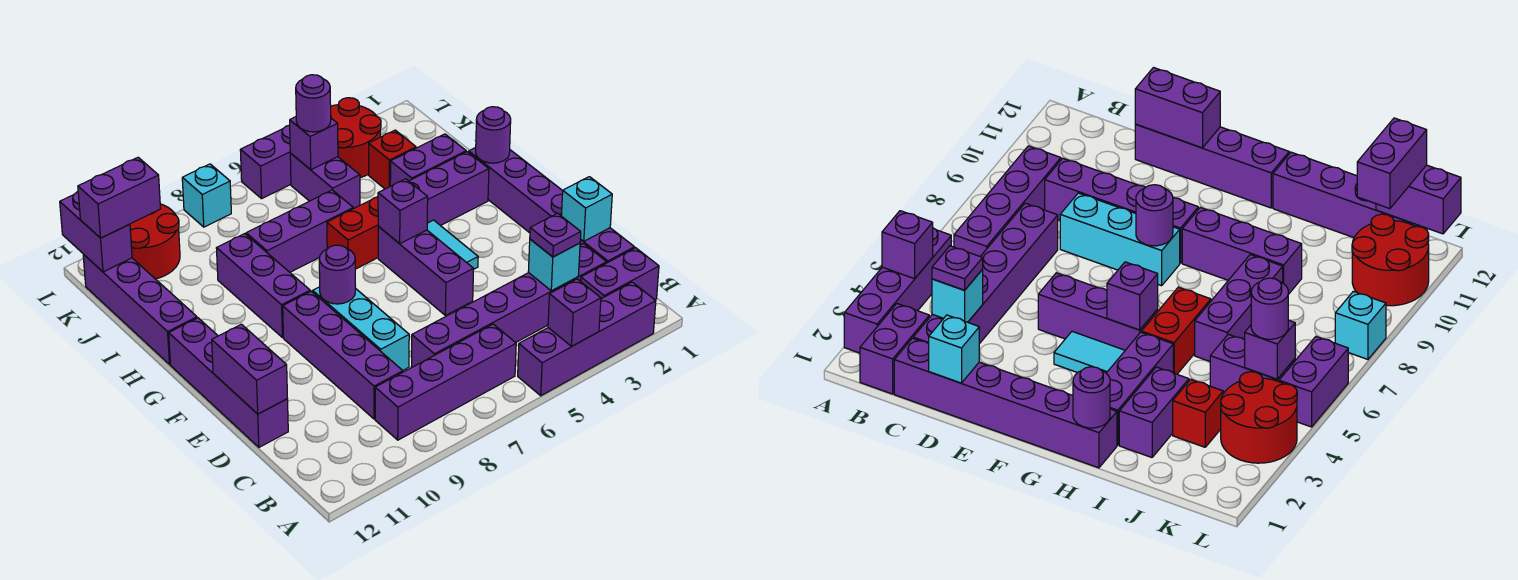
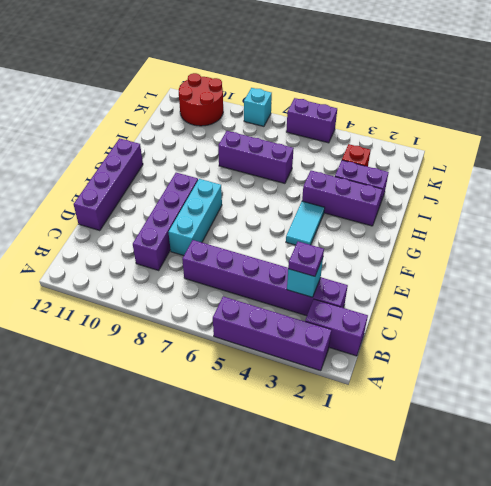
none -> purple 1x4 brick [375,324,516,440]
none -> purple 1x6 brick [469,147,634,263]
none -> purple 1x3 brick [378,227,474,315]
none -> purple 1x3 brick [216,234,310,338]

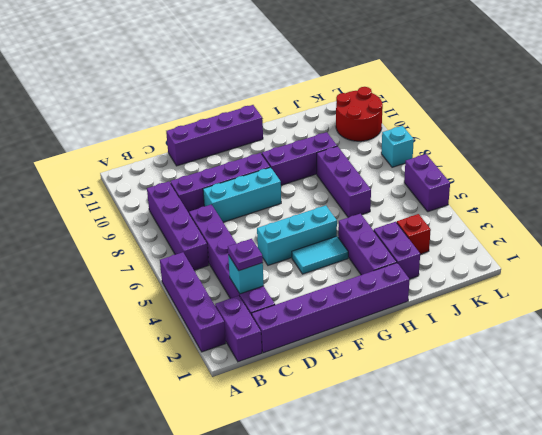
cyan 1x3 brick [257,205,337,265] -> purple 1x3 brick [378,227,474,315]
none -> red 1x2 brick [327,197,379,269]
none -> purple 1x4 brick [83,254,197,365]
none -> purple 1x2 brick [290,153,360,209]
none -> red 2x2 round brick [331,98,381,178]

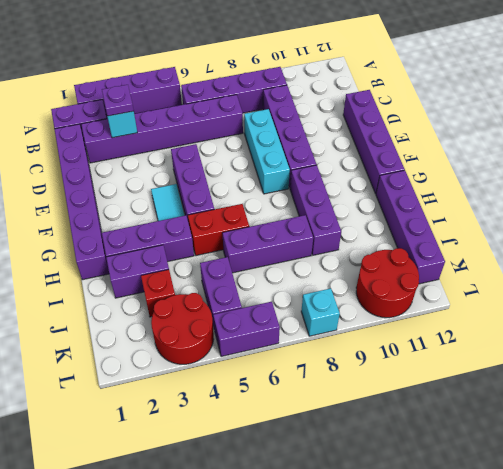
none -> purple 1x1 brick [548,279,601,346]
none -> cyan 1x1 brick [561,177,612,241]
none -> purple 1x2 brick [212,324,287,414]
none -> purple 1x1 round brick [319,245,355,304]

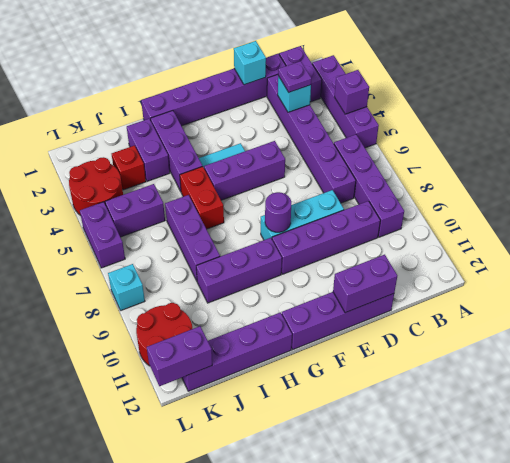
none -> purple 1x1 brick [378,179,428,244]
none -> purple 1x1 round brick [476,107,511,163]
none -> purple 1x1 brick [290,117,338,170]
none -> purple 1x1 round brick [296,75,331,132]

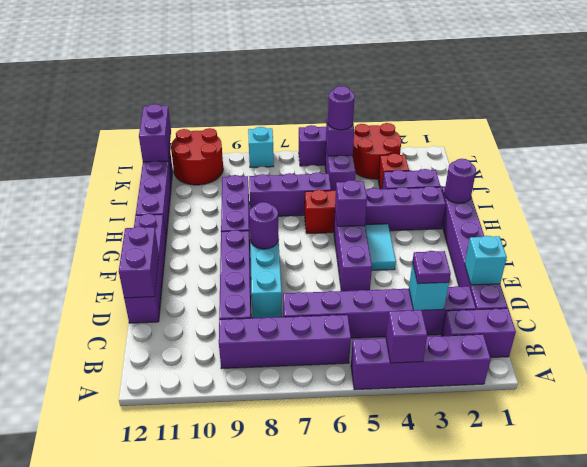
none -> purple 1x2 brick [78,157,161,238]

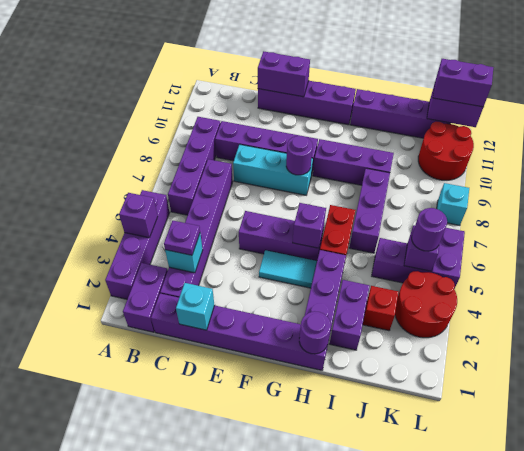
purple 1x2 brick [433,59,494,107] -> purple 1x2 brick turned to [78,157,161,238]

